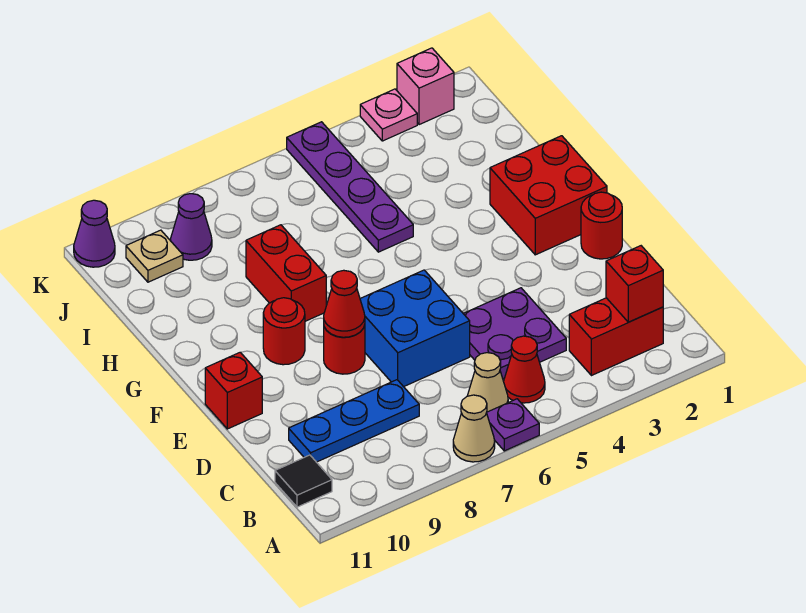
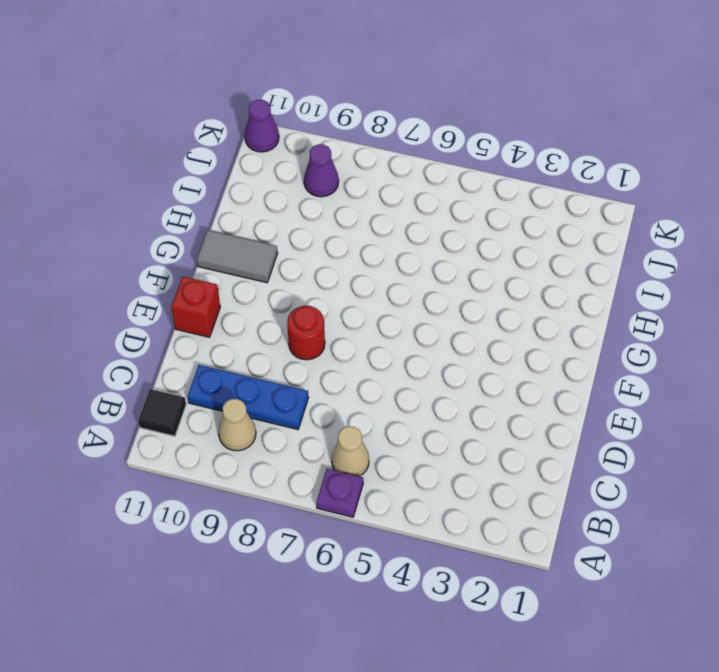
tan 1x1 cone [218,399,256,451] -> tan 1x1 cone moved to [453,395,495,462]
grey 1x2 tile [197,230,278,283] -> none
none -> red 1x2 brick [569,298,663,376]
none -> red 1x1 cone [504,336,545,403]
none -> purple 2x2 plate [463,288,566,379]

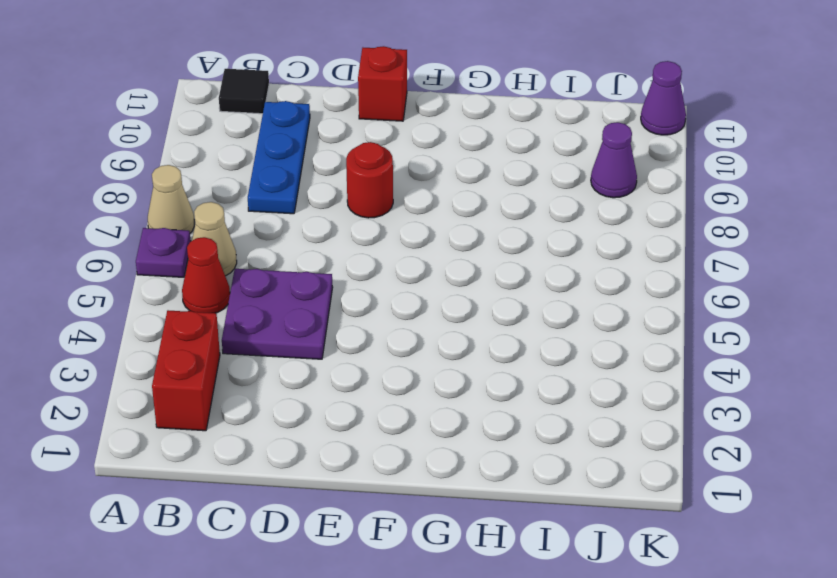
none -> blue 2x2 brick [360,270,470,387]
none -> red 1x1 round brick [581,192,622,259]
none -> red 2x2 brick [490,136,607,255]

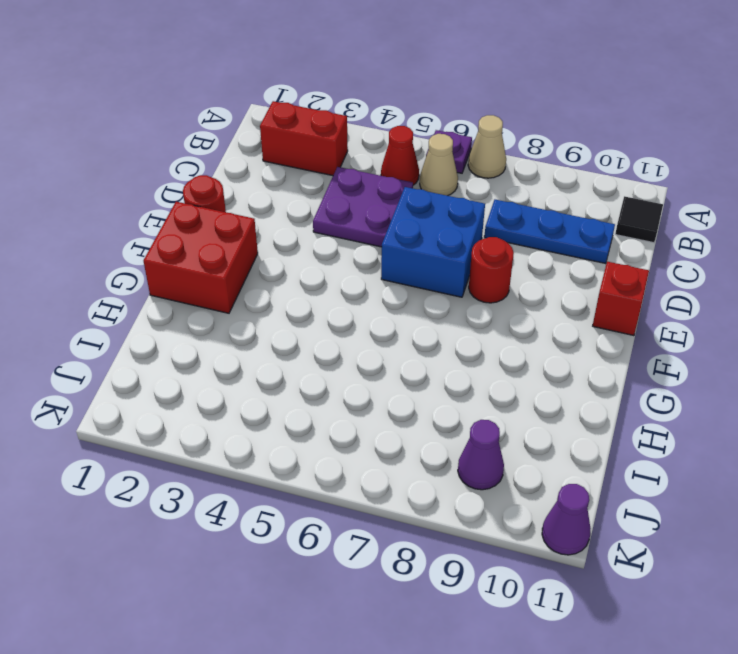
none -> red 1x1 round brick [263,298,305,365]
none -> red 1x2 brick [246,225,326,321]
none -> purple 1x4 plate [287,122,413,252]

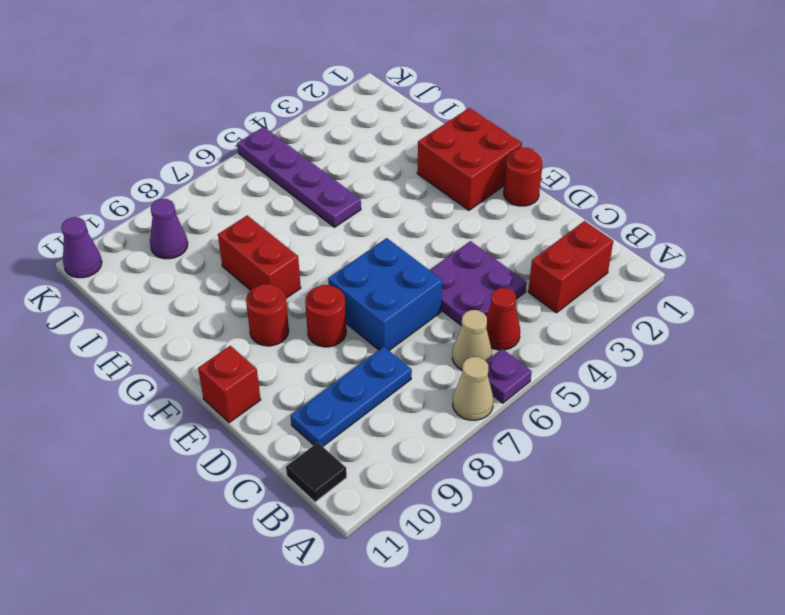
none -> tan 1x1 plate [126,230,183,282]
none -> pink 1x1 brick [397,48,454,125]
none -> pink 1x1 plate [360,89,417,141]

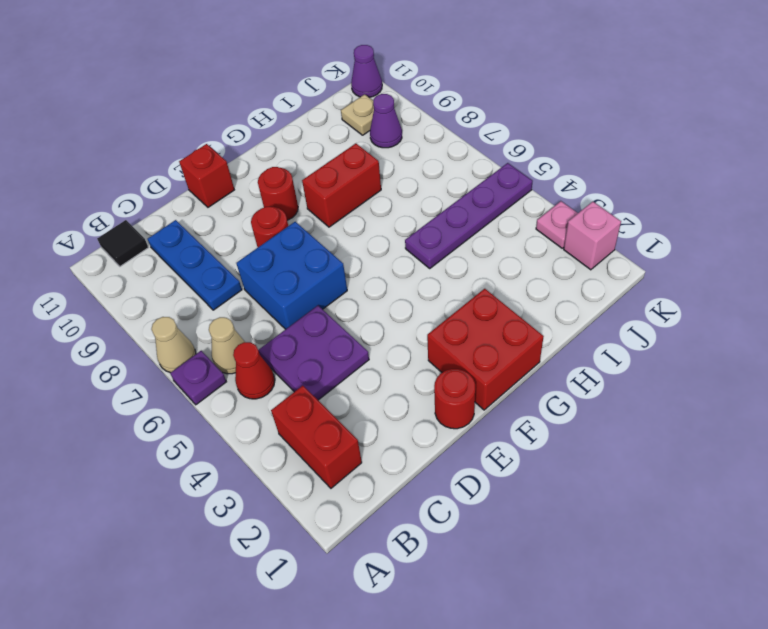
none -> red 1x1 brick [606,246,663,322]
none -> red 1x1 cone [324,270,365,337]

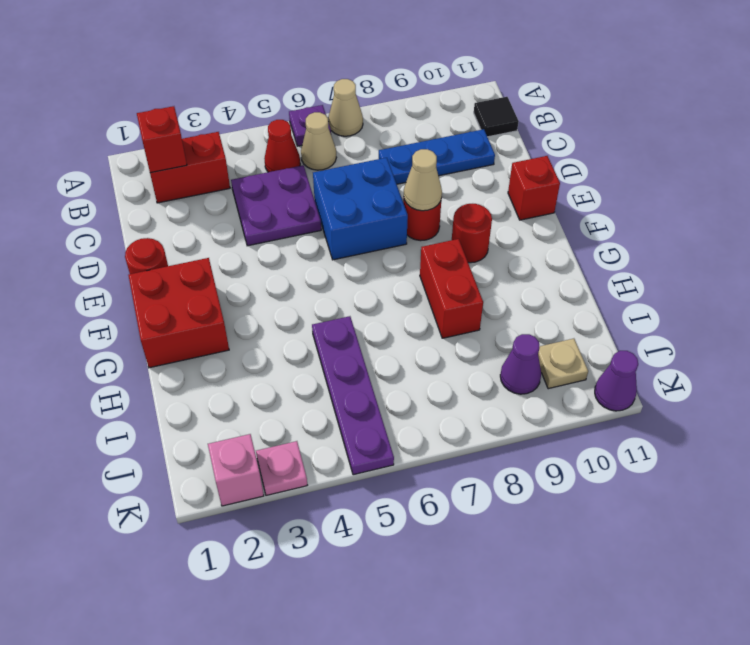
tan 1x1 cone [404,149,442,211] -> red 1x1 cone [324,270,365,337]

